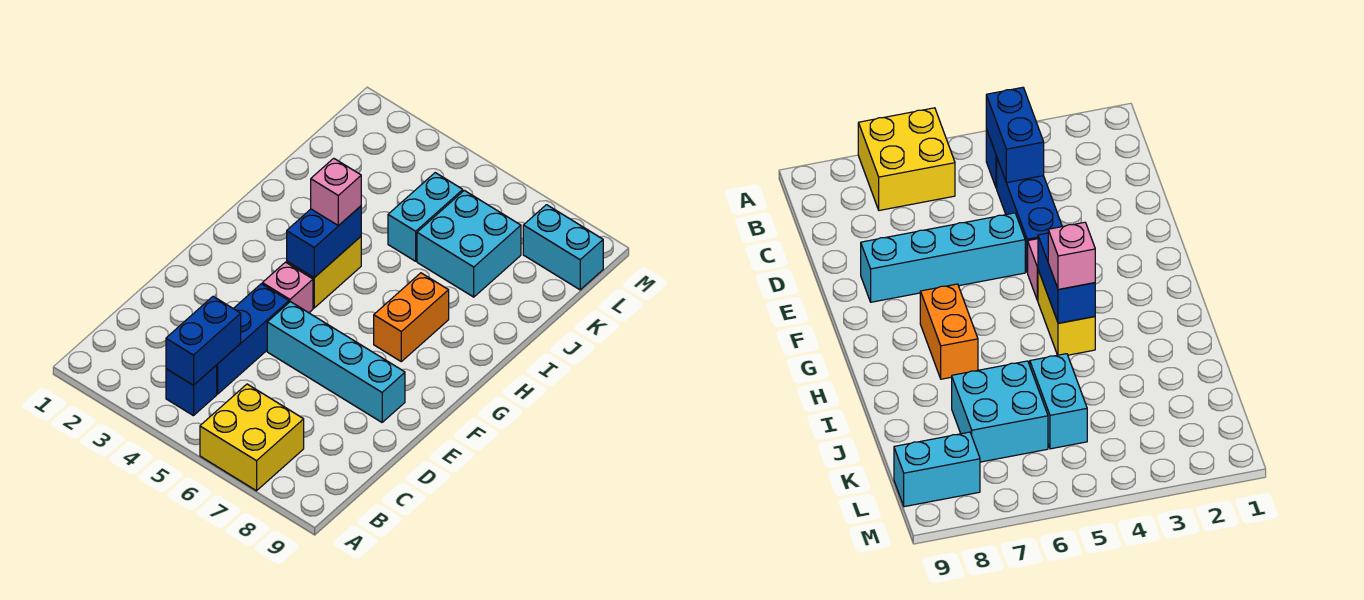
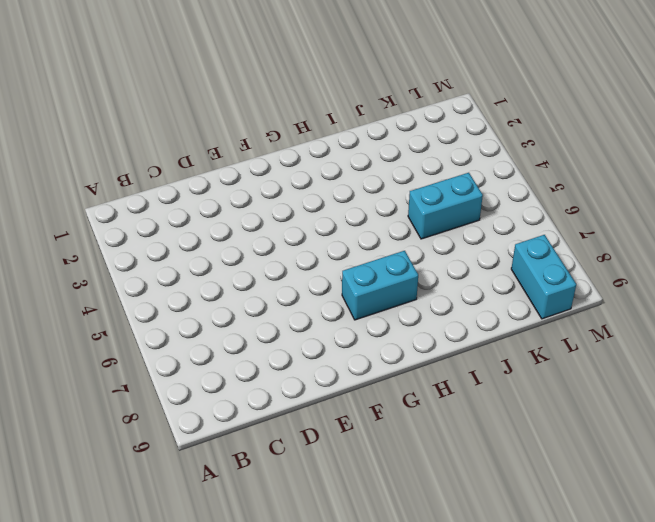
cyan 1x2 brick [342,251,418,320] -> orange 1x2 brick [374,273,449,361]
none -> yellow 2x2 brick [200,384,304,491]
none -> blue 1x1 brick [166,365,217,416]
none -> blue 1x3 brick [217,284,289,394]

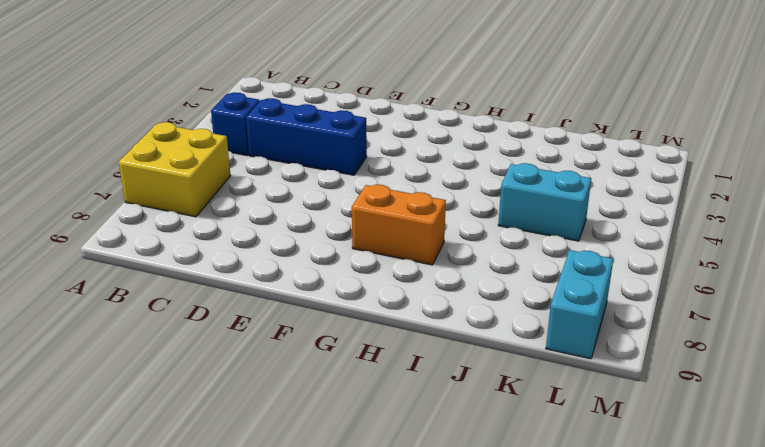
none -> cyan 1x4 brick [267,302,405,422]
none -> pink 1x1 brick [262,262,313,313]
none -> yellow 1x2 brick [287,237,361,308]

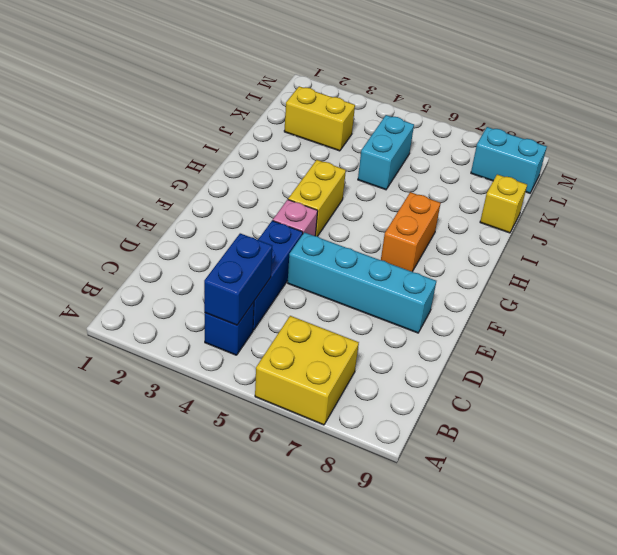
yellow 1x1 brick [480,174,527,233] -> none
yellow 1x2 brick [284,86,355,151] -> none
none -> cyan 2x2 brick [417,190,521,297]
none -> blue 1x2 brick [287,206,361,278]
none -> pink 1x1 brick [311,158,361,226]

